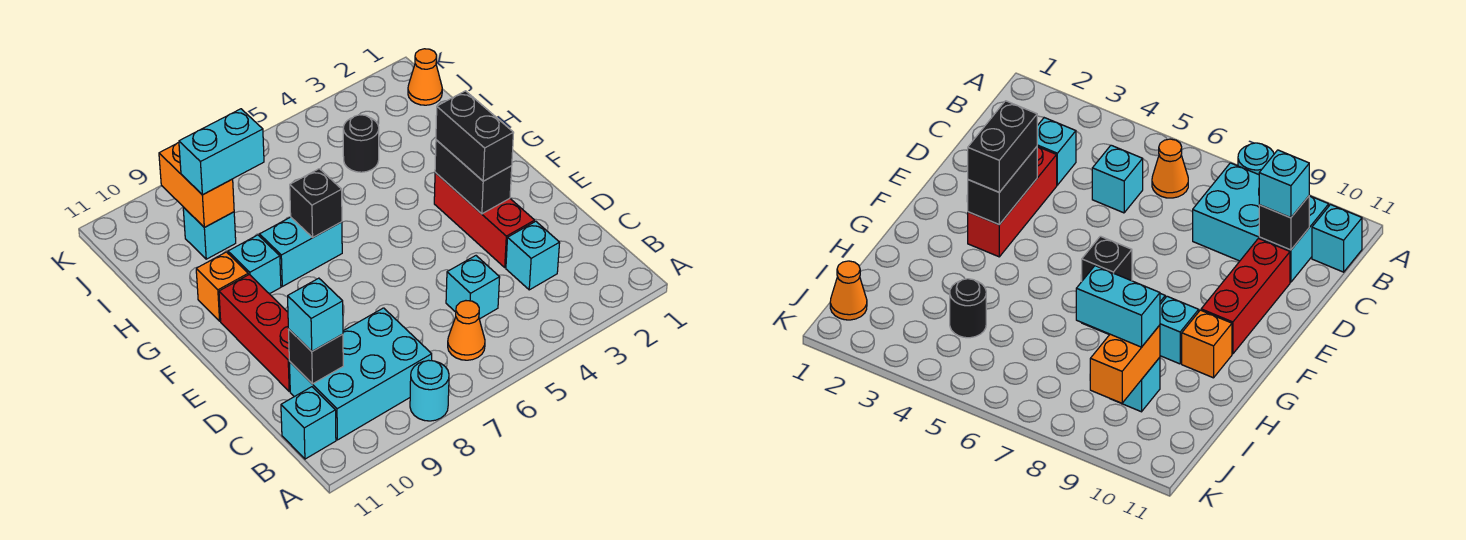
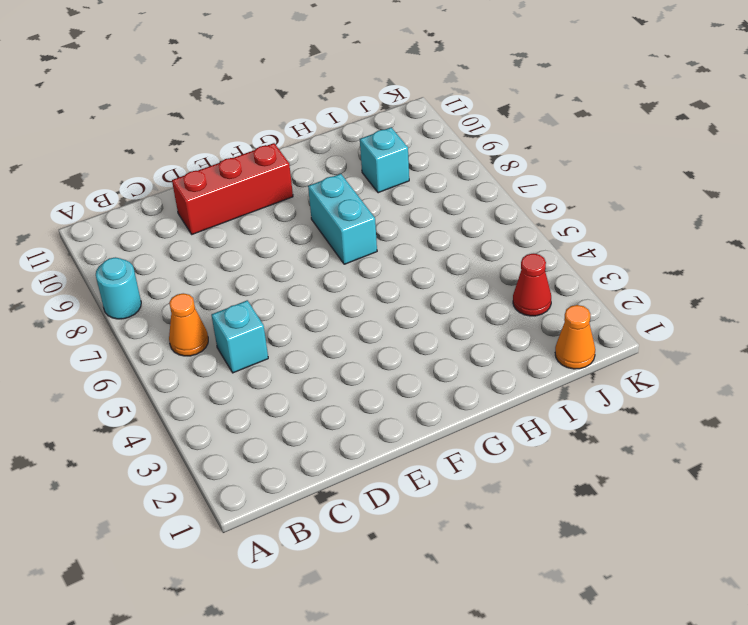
red 1x1 cone [513,254,551,316] -> none
none -> cyan 2x3 brick [289,308,432,440]
none -> cyan 1x1 brick [281,387,336,459]
none -> cyan 1x1 brick [506,221,560,290]

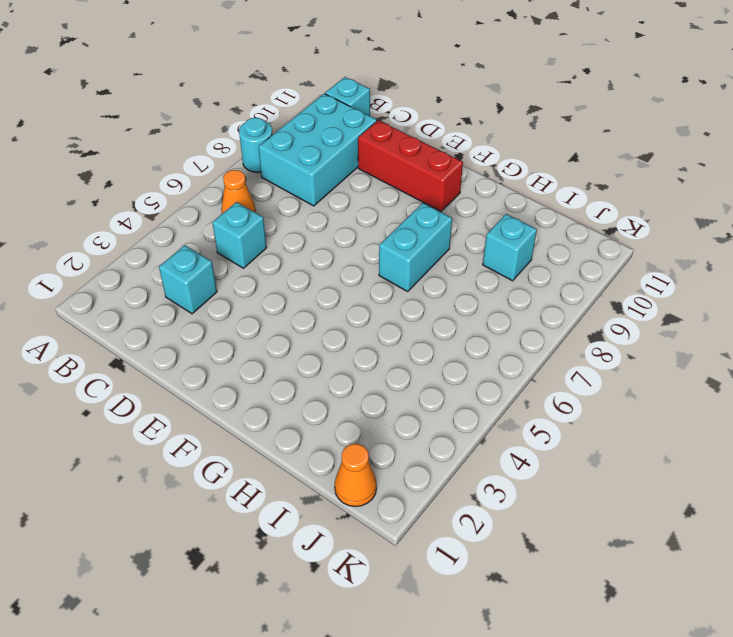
none -> red 1x3 brick [434,173,535,267]
none -> cyan 1x1 brick [228,235,281,294]
none -> orange 1x1 brick [196,252,248,321]

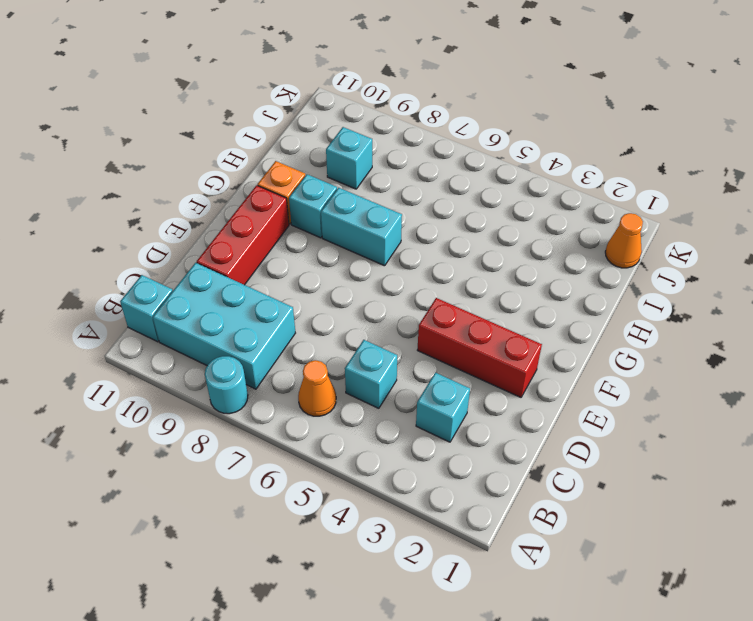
red 1x3 brick [418,298,542,397] -> red 1x3 brick turned to [434,173,535,267]
none -> black 1x1 round brick [343,115,379,172]
none -> black 1x1 brick [288,329,343,384]
none -> black 1x2 brick [435,140,512,214]

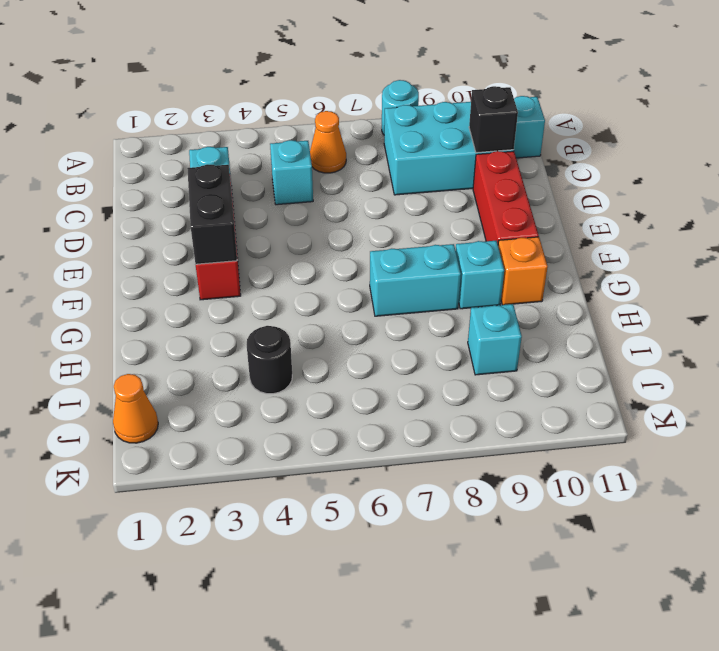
none -> black 1x1 brick [290,169,342,237]
none -> orange 1x2 brick [159,143,234,227]
none -> cyan 1x1 brick [288,278,343,351]

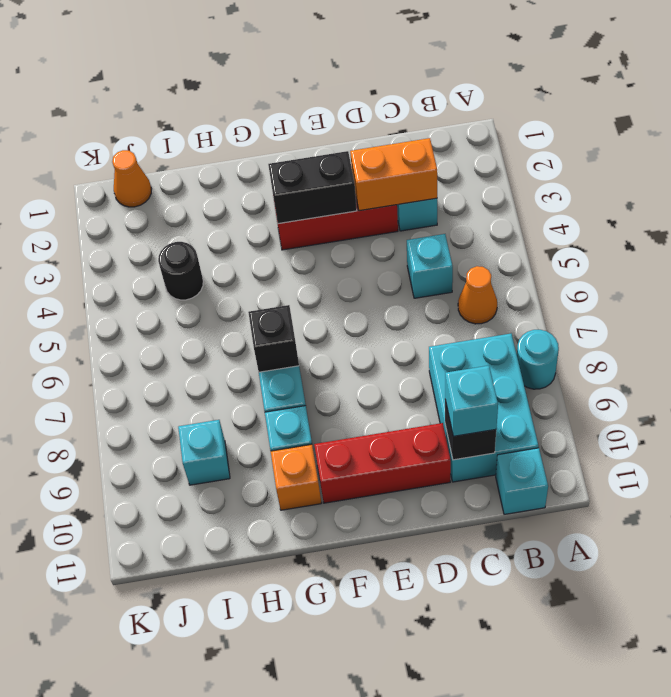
orange 1x2 brick [350,138,437,211] -> orange 1x2 brick moved to [159,143,234,227]
none -> black 1x2 brick [436,91,514,181]
none -> cyan 1x2 brick [179,109,264,195]

